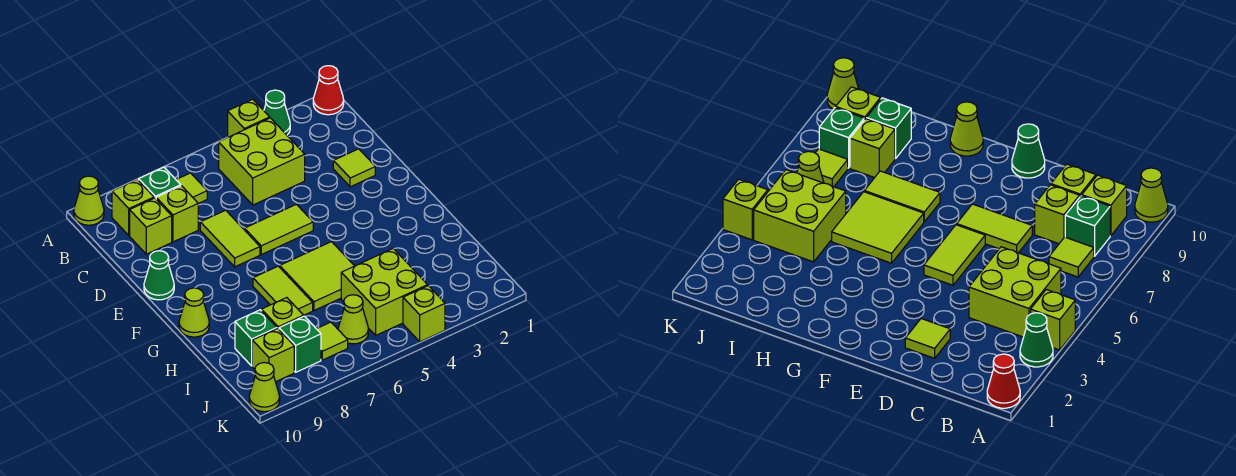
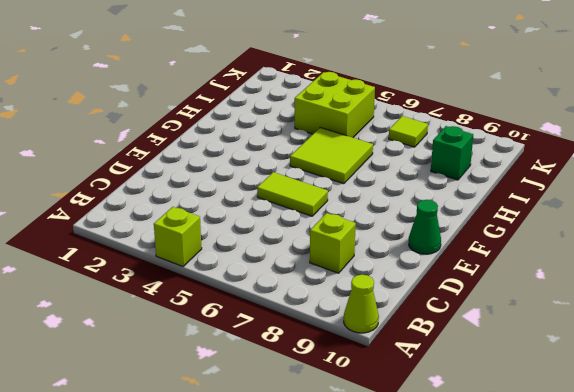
none -> red 1x1 cone [313,66,344,115]
none -> green 1x1 cone [264,90,290,135]
none -> lime 2x2 brick [219,118,305,205]

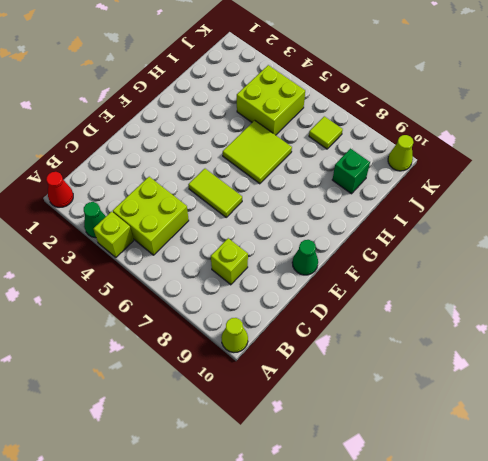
none -> lime 1x1 tile [176,173,207,204]
none -> green 1x1 brick [139,167,181,199]
none -> lime 1x1 brick [112,179,154,235]

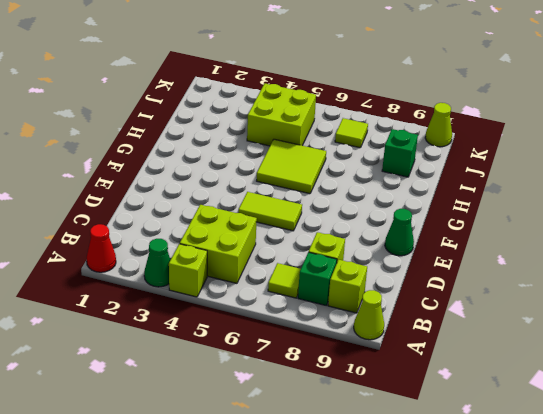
none -> lime 1x1 brick [130,198,172,254]
none -> lime 1x1 tile [333,149,375,187]
none -> lime 1x2 tile [200,210,260,267]

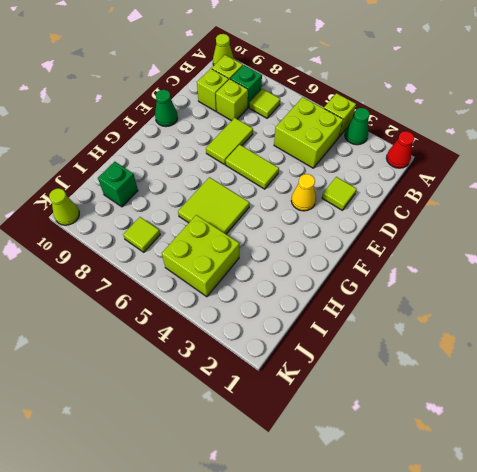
yellow 1x1 cone [291,174,316,211] -> none
none -> lime 1x2 tile [253,266,313,315]
none -> lime 1x1 cone [179,288,209,337]
none -> lime 1x1 brick [262,298,304,329]

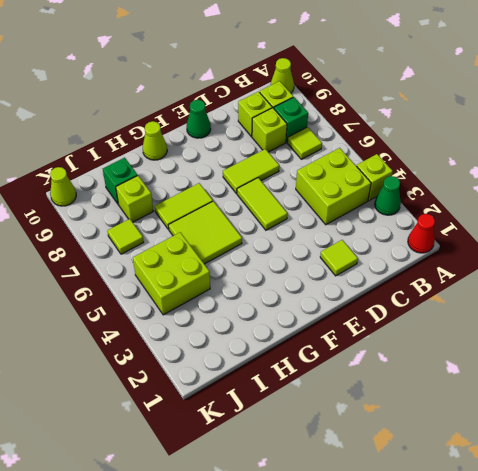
none -> lime 1x1 cone [338,295,368,344]
none -> green 1x1 brick [279,316,321,372]
none -> lime 1x1 brick [252,328,294,382]

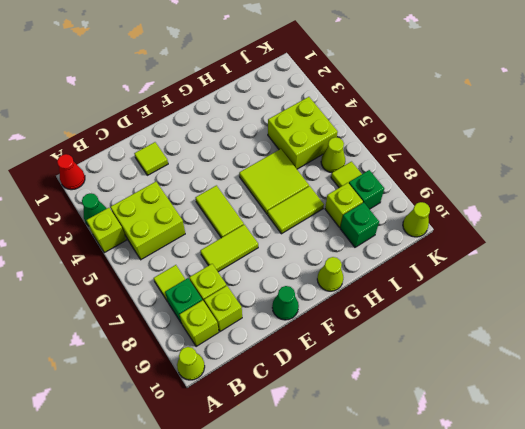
none -> lime 1x1 brick [252,328,294,382]
none -> lime 1x1 brick [403,286,445,342]

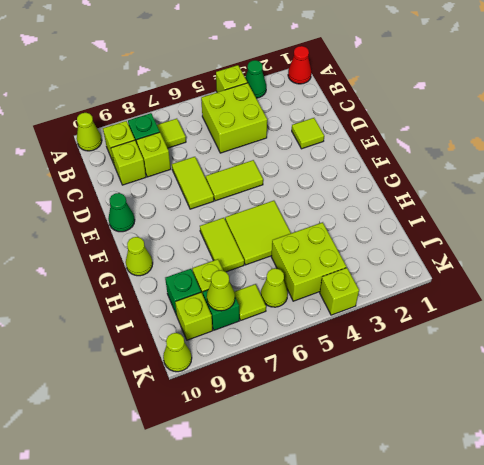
lime 1x1 cone [207,270,235,311] -> none

